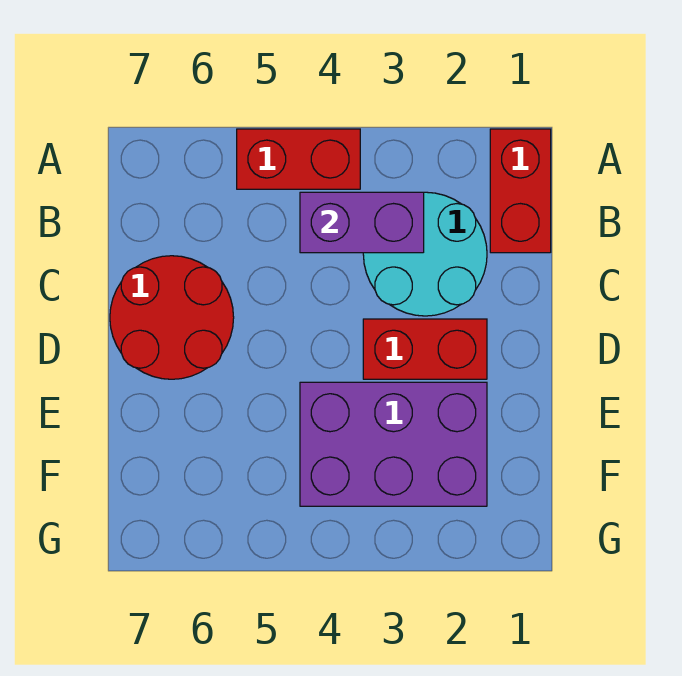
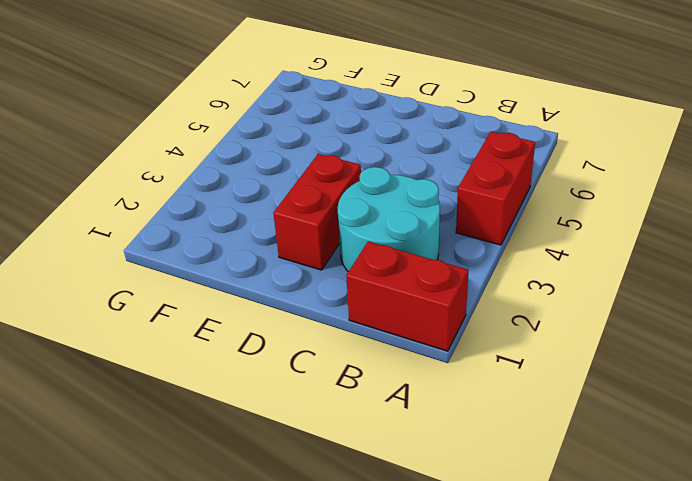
none -> red 2x2 round brick [110,256,234,379]
none -> purple 2x3 brick [300,382,487,506]

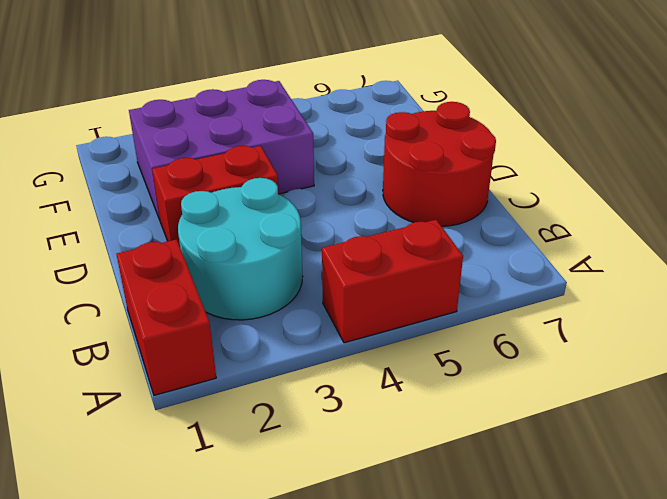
none -> purple 1x2 brick [300,192,424,253]

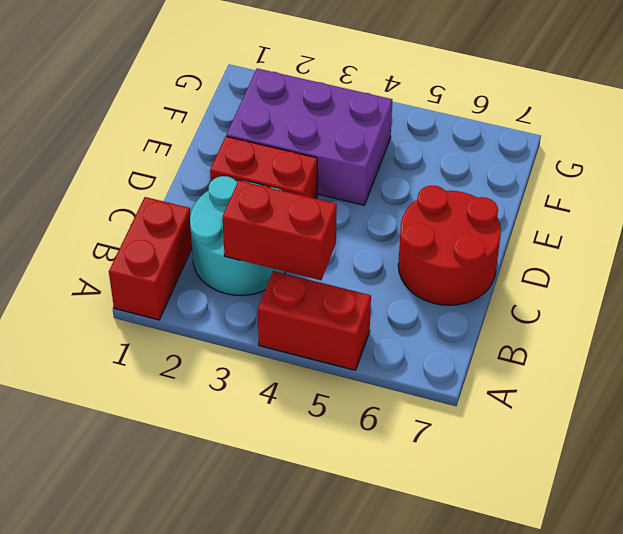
red 1x2 brick [222,180,337,280] -> purple 1x2 brick [300,192,424,253]

